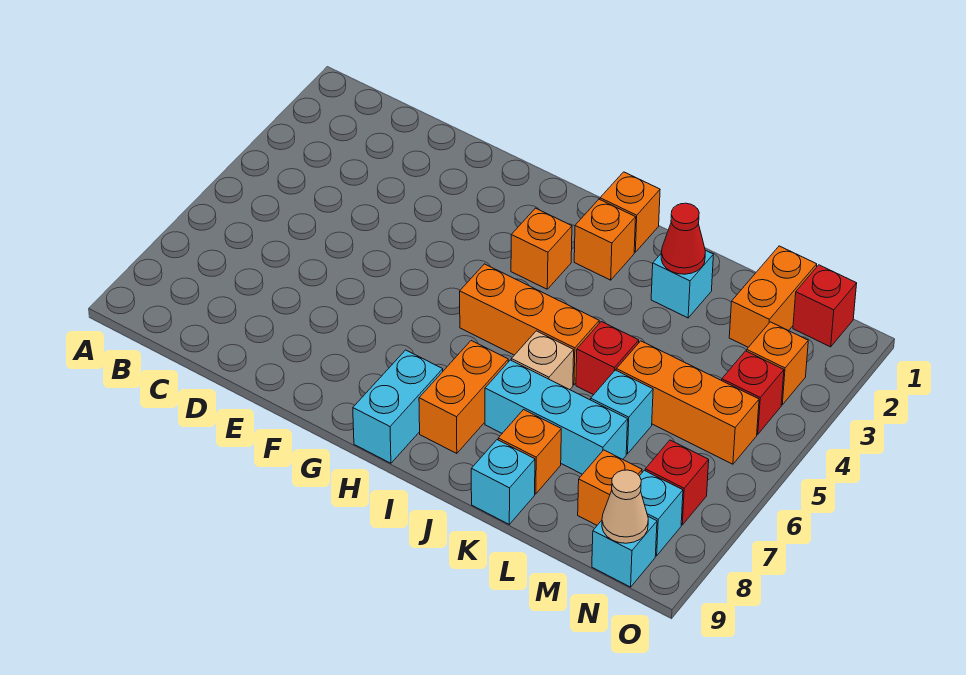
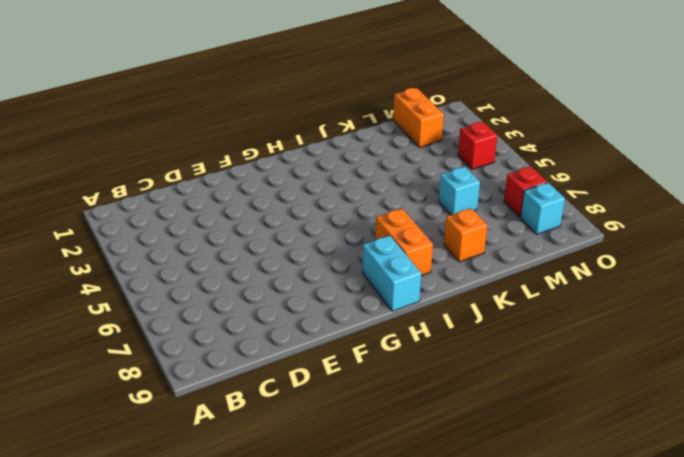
none -> orange 1x1 brick [511,208,572,289]
none -> orange 1x3 brick [460,264,599,385]
none -> orange 1x1 brick [600,172,660,252]

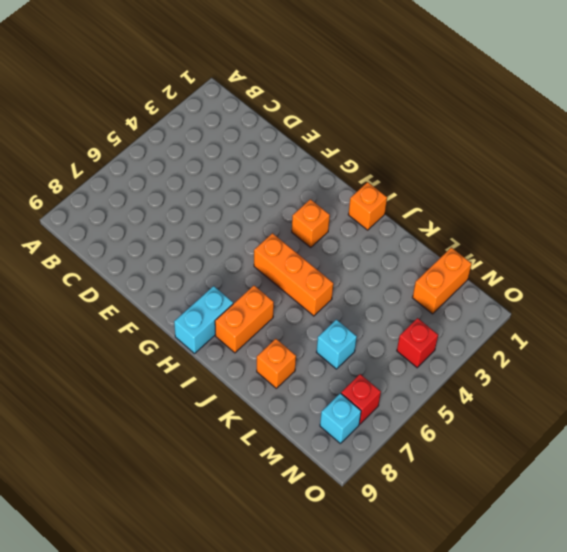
none -> orange 1x1 brick [574,199,636,280]
none -> tan 1x1 brick [511,331,574,390]
none -> cyan 1x3 brick [485,360,628,474]

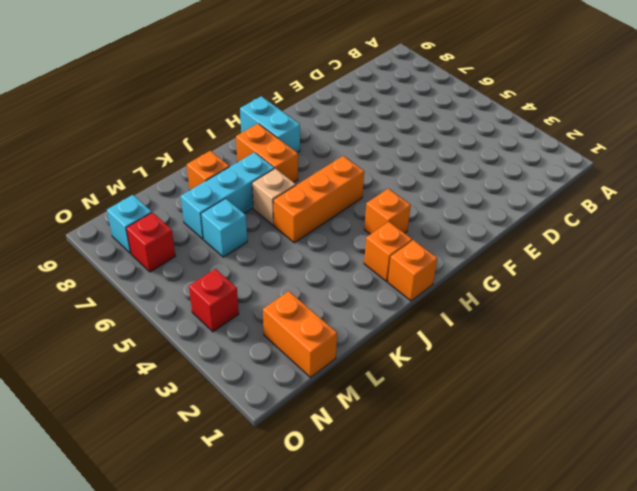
none -> cyan 1x1 brick [651,250,713,318]
none -> red 1x1 brick [576,322,639,395]
none -> cyan 1x1 brick [471,440,535,524]

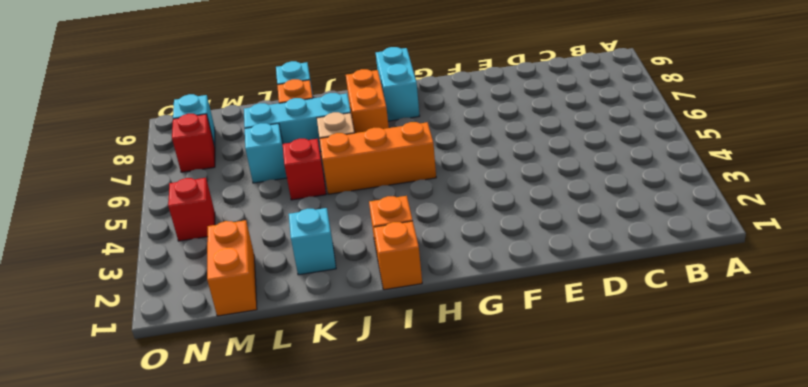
none -> orange 1x1 brick [511,208,572,289]
none -> orange 1x3 brick [616,341,759,464]
none -> orange 1x1 brick [578,450,642,525]

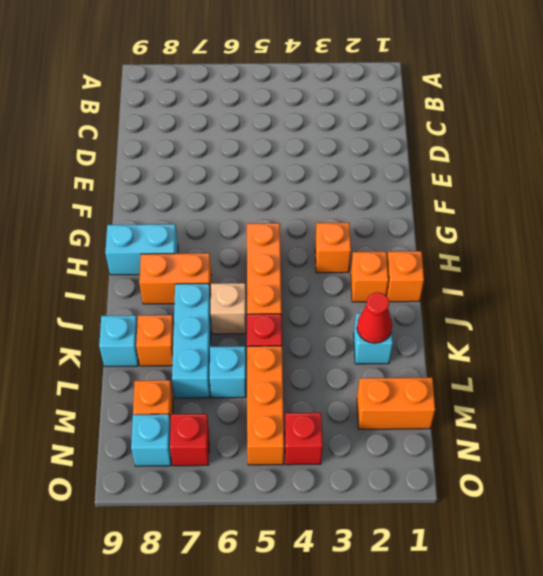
none -> red 1x1 brick [793,265,857,347]
none -> orange 1x1 brick [747,322,808,405]
none -> cyan 1x1 brick [592,517,657,587]

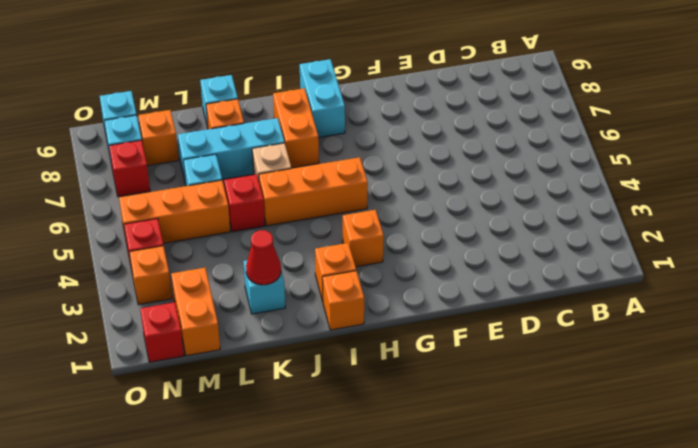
none -> tan 1x1 cone [602,470,648,543]

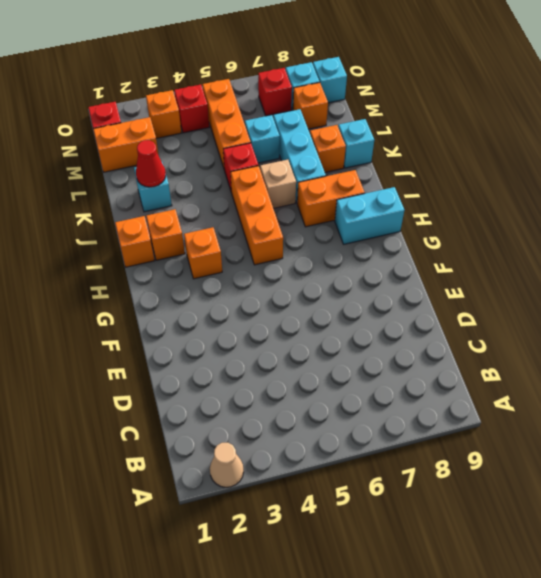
tan 1x1 cone [210,443,244,487] -> tan 1x1 cone moved to [602,470,648,543]

